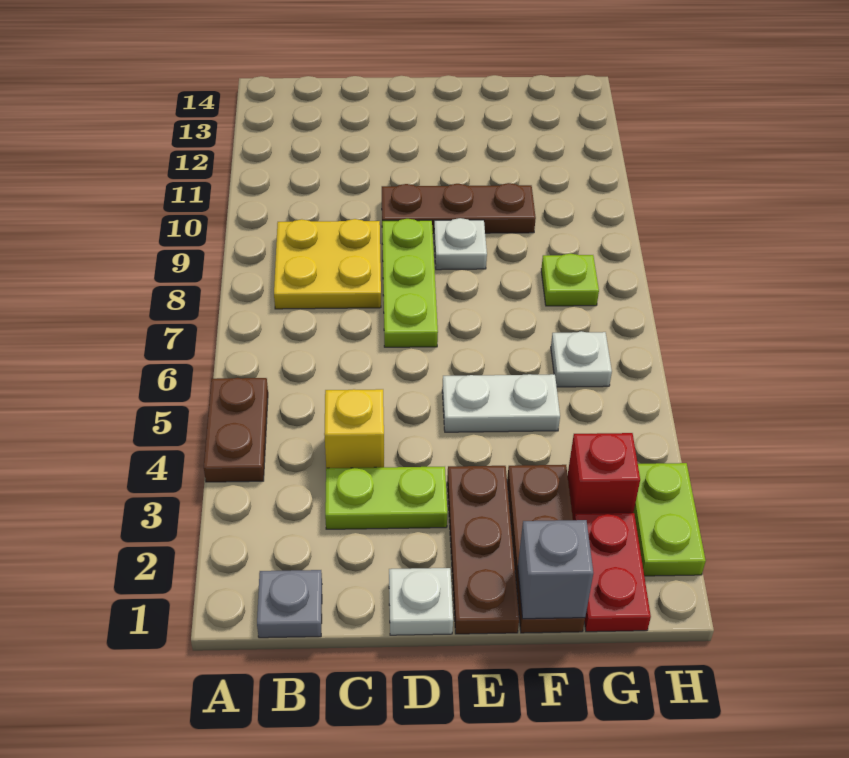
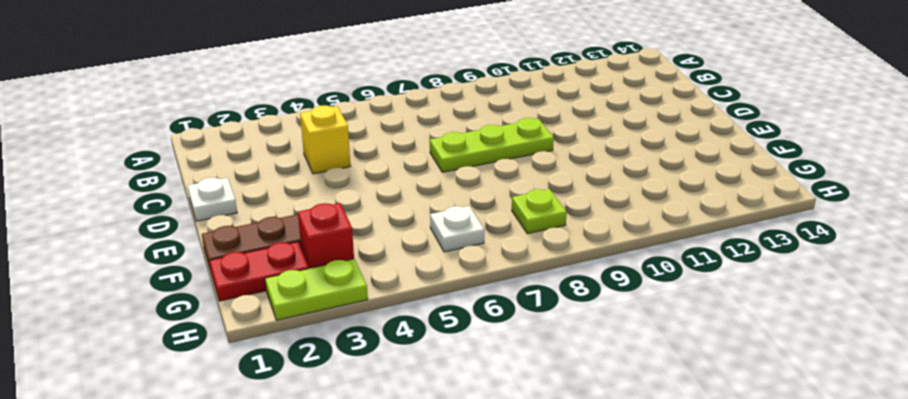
none -> brown 1x2 plate [204,378,268,482]
none -> grey 1x1 plate [257,570,322,638]
none -> yellow 2x2 plate [274,219,381,309]

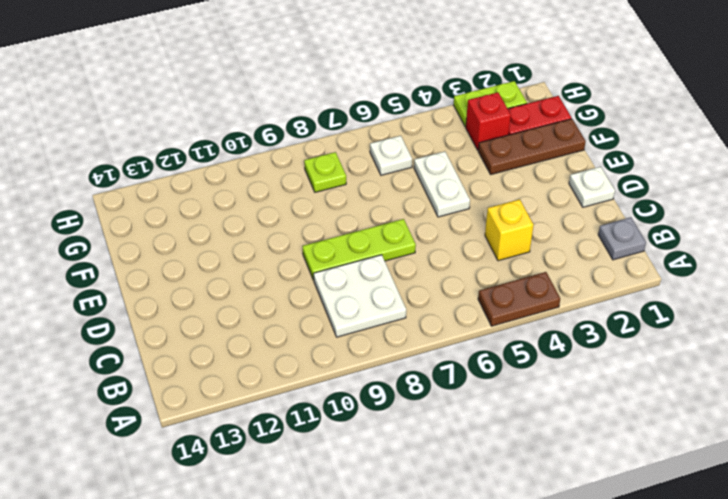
white 2x2 plate [314,255,406,337] -> yellow 2x2 plate [274,219,381,309]
none -> lime 1x2 plate [325,467,447,529]
none -> brown 1x3 plate [382,183,536,234]
none -> brown 1x3 plate [447,466,519,634]

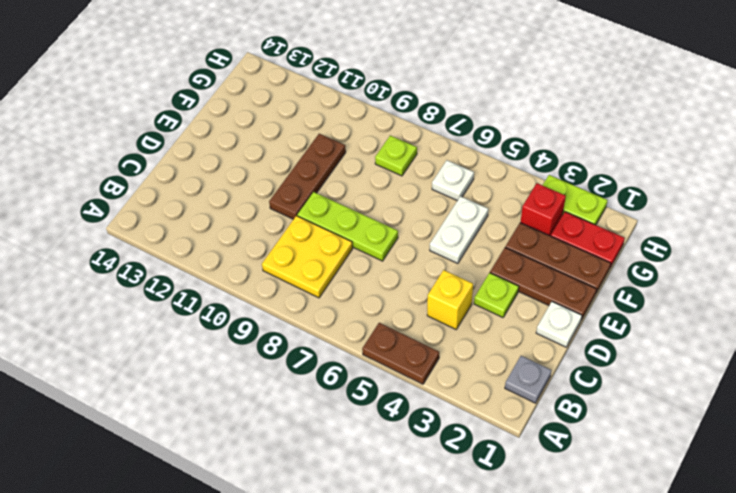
lime 1x1 plate [474,273,519,317] -> lime 1x2 plate [325,467,447,529]
none -> white 1x1 plate [434,218,487,270]
none -> grey 1x1 brick [518,520,593,619]

